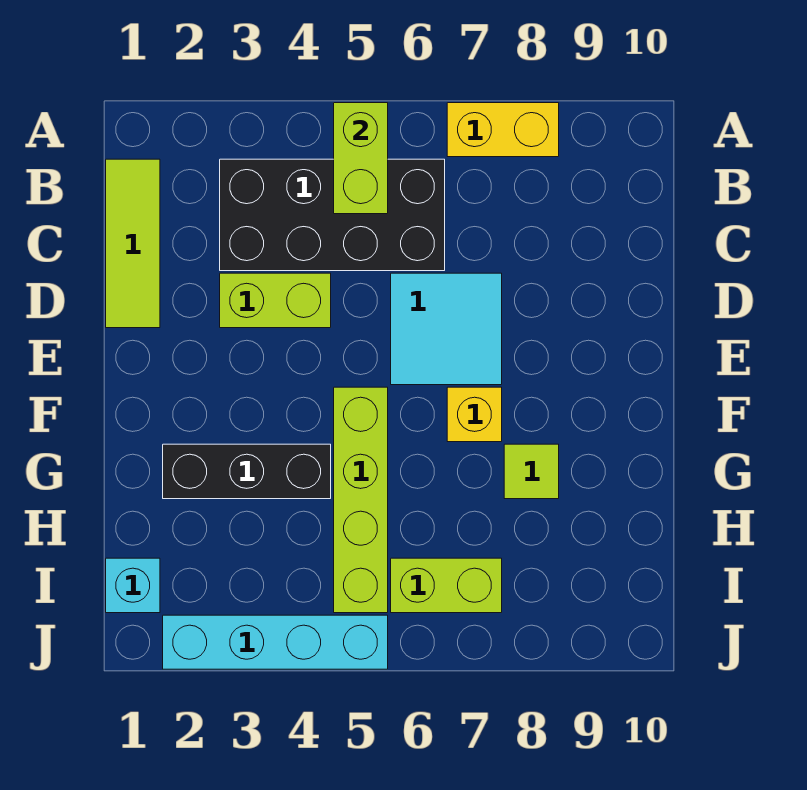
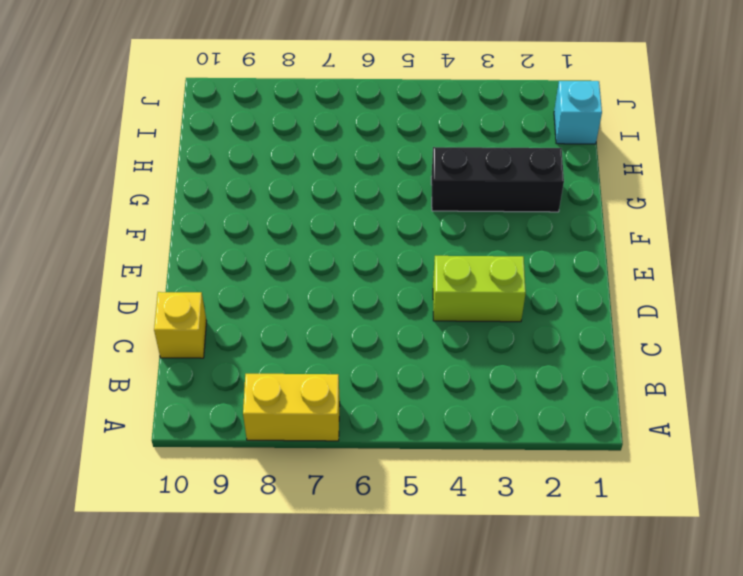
yellow 1x1 brick [154,292,207,358] -> yellow 1x1 brick moved to [447,387,502,442]
none -> lime 1x3 tile [106,159,160,328]
none -> black 2x4 brick [220,159,445,271]
none -> cyan 2x2 tile [391,273,502,385]

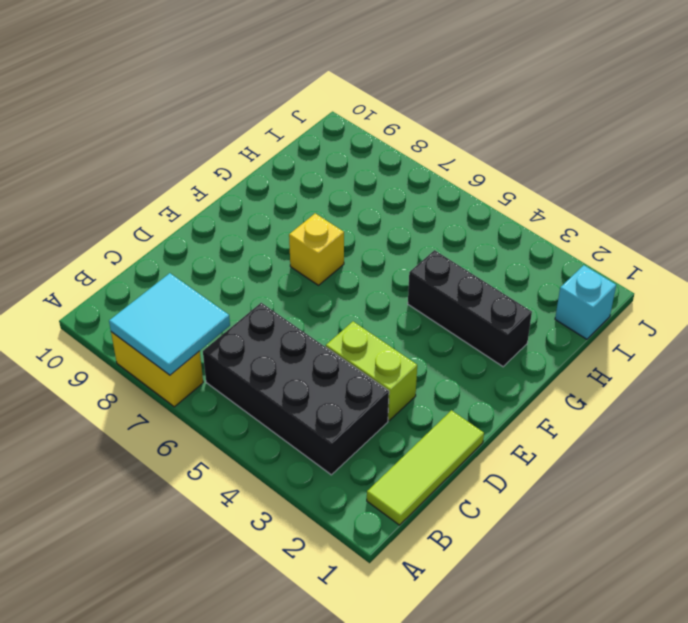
cyan 2x2 tile [109,273,230,375] -> cyan 2x2 tile moved to [391,273,502,385]
none -> lime 1x4 brick [334,387,388,613]
none -> lime 1x1 tile [504,444,559,499]
none -> lime 1x2 brick [391,558,502,613]

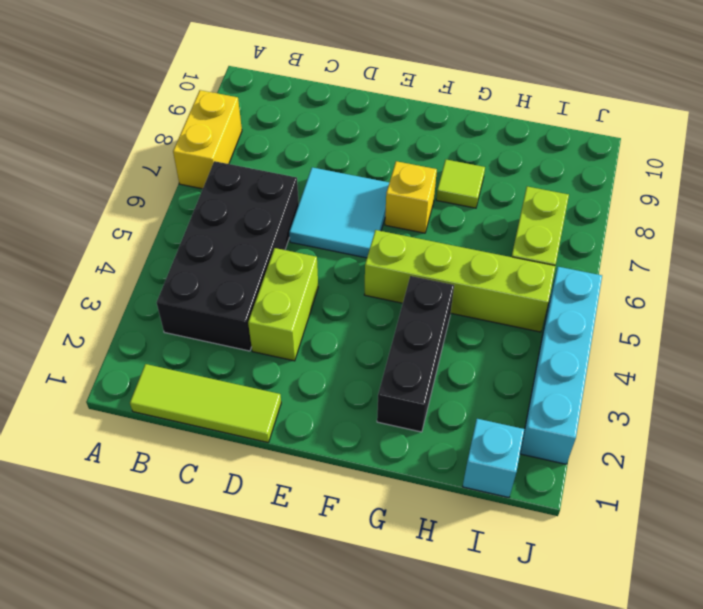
none -> lime 1x2 brick [334,103,388,214]

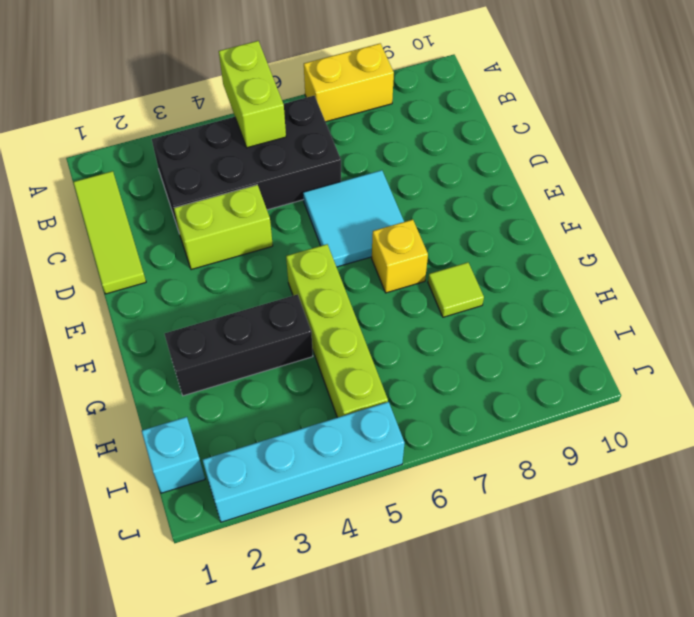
none -> lime 1x2 brick [391,558,502,613]

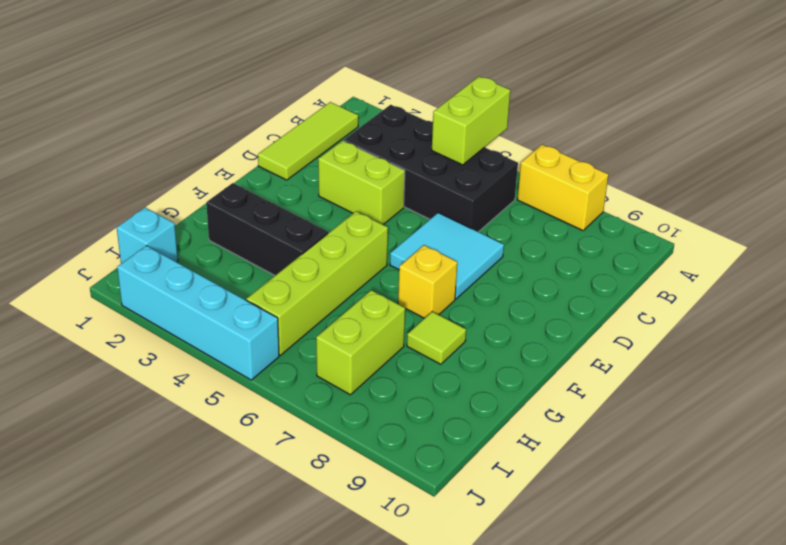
lime 1x2 brick [316,290,405,395] -> lime 1x2 brick turned to [391,558,502,613]

